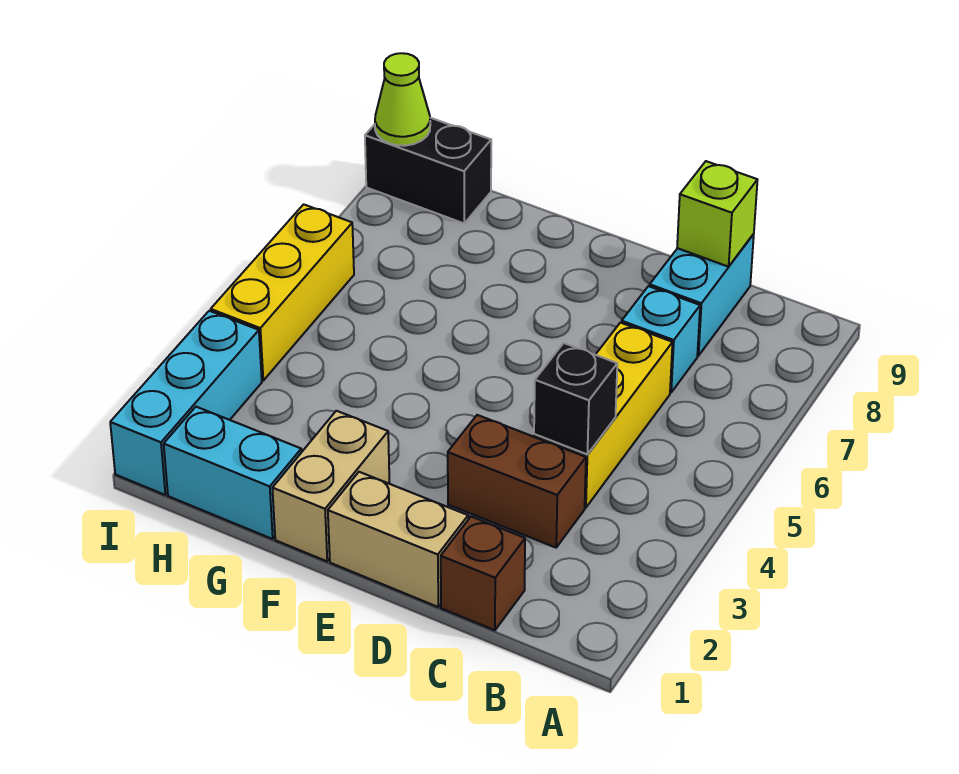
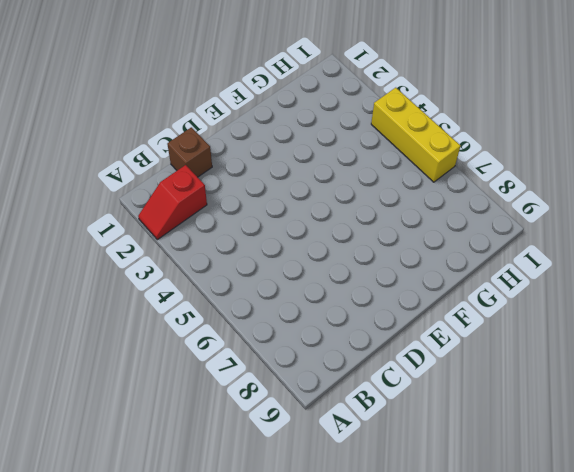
red 1x2 slope [138,165,207,240] -> none
none -> brown 1x2 brick [448,415,586,548]
none -> yellow 1x3 brick [534,323,673,508]
none -> cyan 1x1 brick [622,286,700,392]

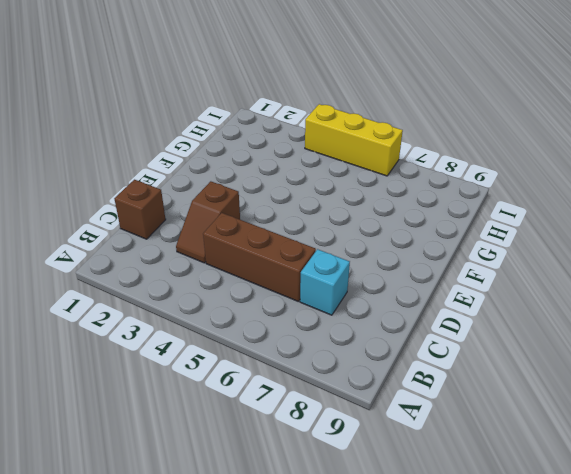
brown 1x2 slope [176,181,240,263] -> brown 1x2 brick [448,415,586,548]
brown 1x3 brick [203,213,316,302] -> yellow 1x3 brick [534,323,673,508]
none -> cyan 1x2 brick [650,234,754,356]
none -> tan 1x2 brick [328,472,468,607]
none -> tan 1x2 brick [272,411,390,561]

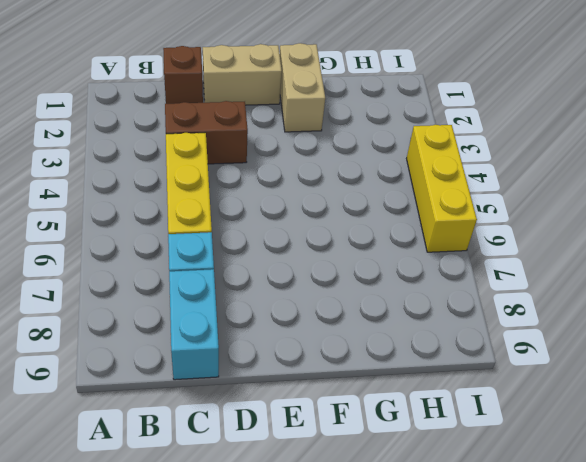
none -> cyan 1x2 brick [164,407,301,539]
none -> black 1x2 brick [365,118,491,223]
none -> cyan 1x3 brick [110,311,262,495]

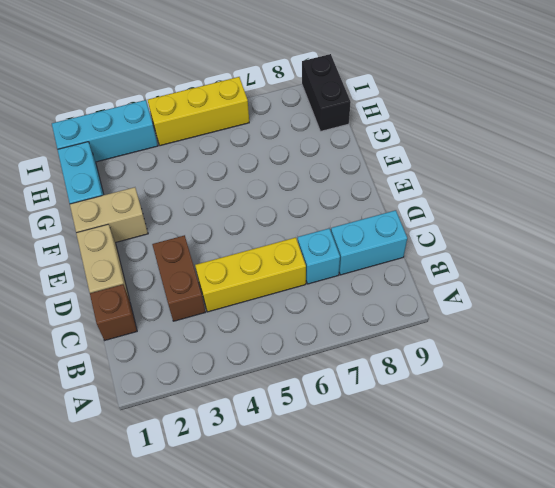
none -> black 1x1 brick [534,343,617,454]
none -> lime 1x1 brick [677,161,757,267]
none -> lime 1x1 cone [375,53,430,146]

